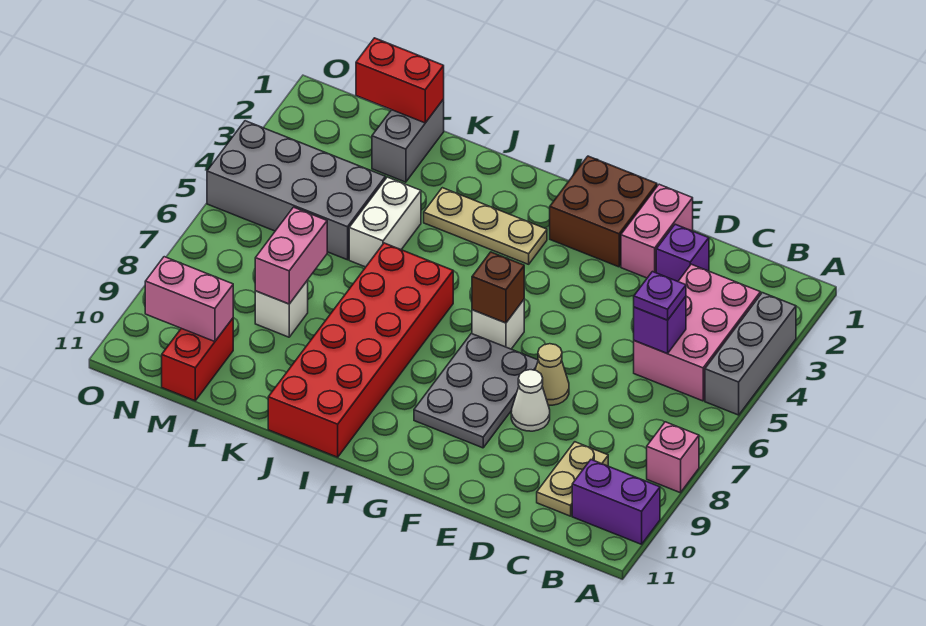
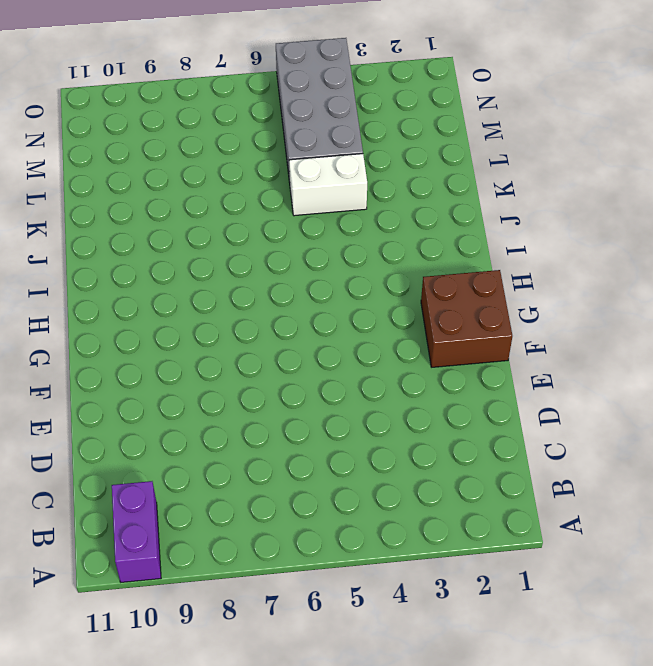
none -> grey 1x3 brick [705,293,796,415]
none -> pink 1x1 brick [647,422,699,493]
none -> pink 2x3 brick [634,264,761,401]

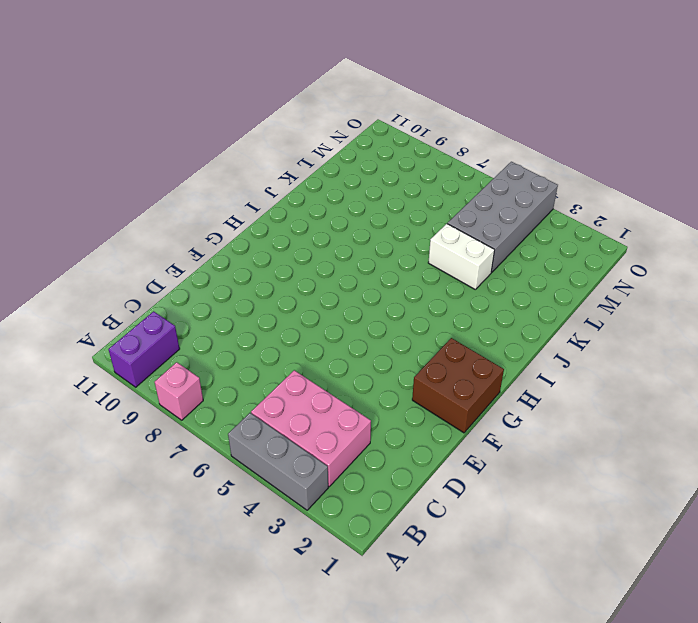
none -> tan 1x2 plate [537,442,608,516]
none -> purple 1x1 brick [656,224,709,281]
none -> pink 1x2 brick [621,184,693,278]

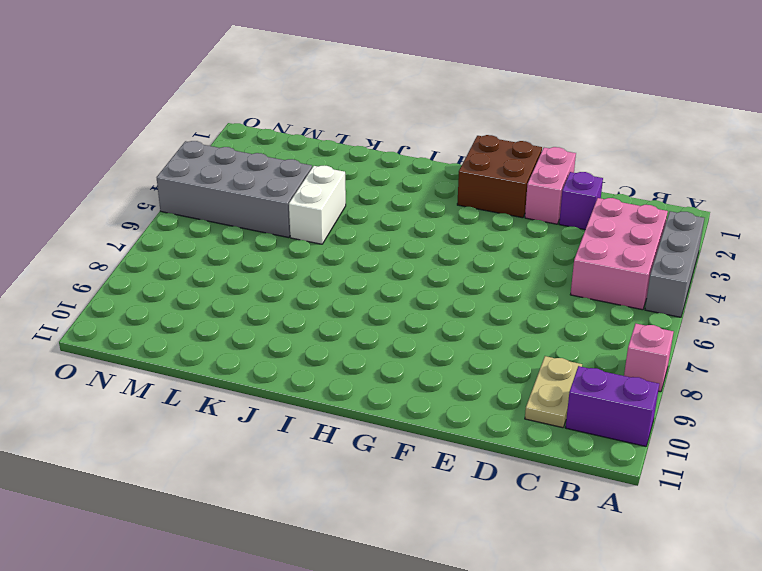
none -> tan 1x1 cone [535,344,569,405]
none -> white 1x1 cone [511,370,550,431]
none -> grey 2x3 plate [414,334,538,448]

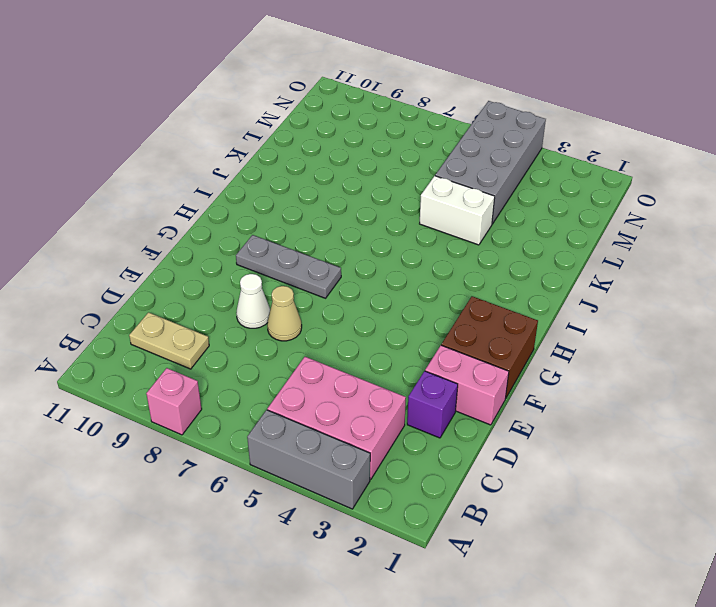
grey 1x3 plate [236,235,341,298] -> grey 2x3 plate [414,334,538,448]
none -> purple 1x2 brick [572,460,660,544]
none -> white 1x1 brick [472,300,524,349]
none -> tan 1x3 plate [424,188,547,264]

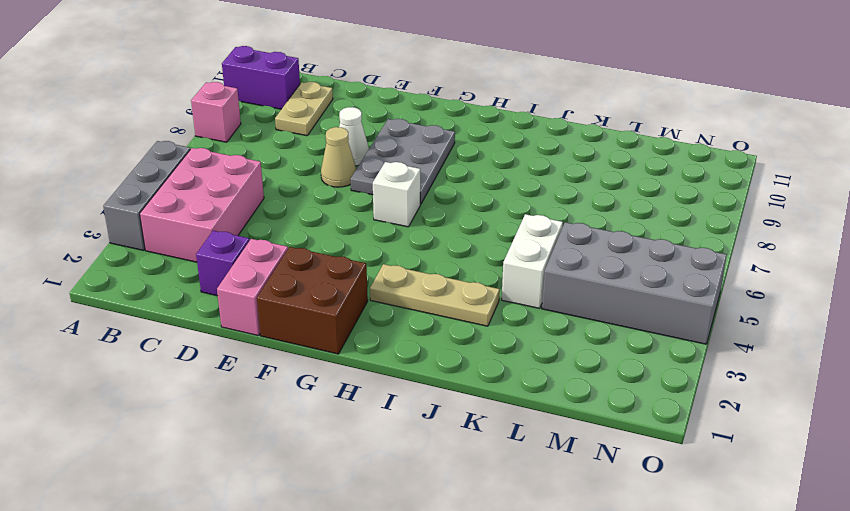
none -> red 2x6 brick [268,243,453,457]
none -> grey 1x2 brick [372,99,444,182]
none -> white 1x1 brick [255,280,308,337]

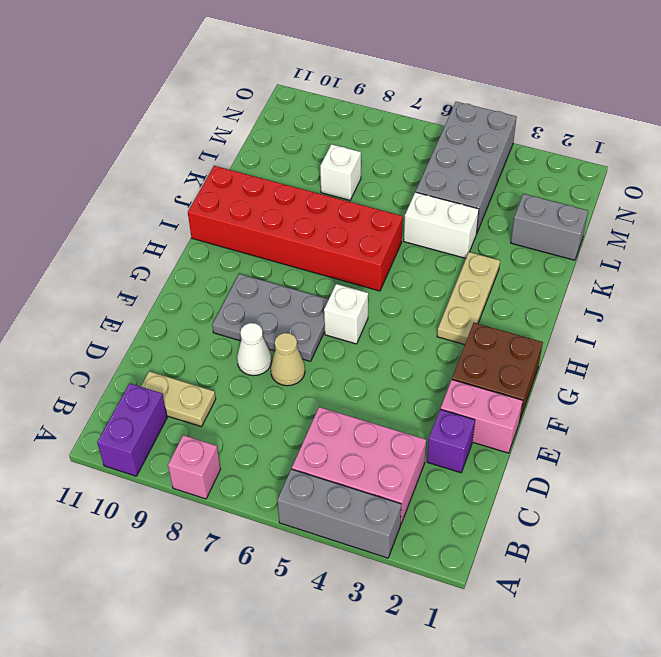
none -> red 1x2 brick [162,318,233,401]
none -> purple 1x1 brick [634,297,686,353]
none -> brown 1x1 brick [472,252,524,323]

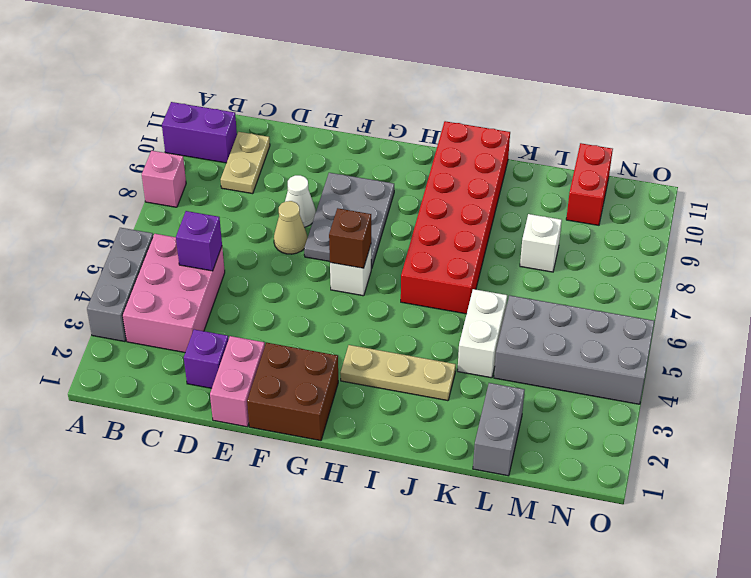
none -> red 1x2 brick [356,38,444,123]
none -> pink 1x2 brick [255,207,327,304]
none -> pink 1x2 brick [145,257,233,342]

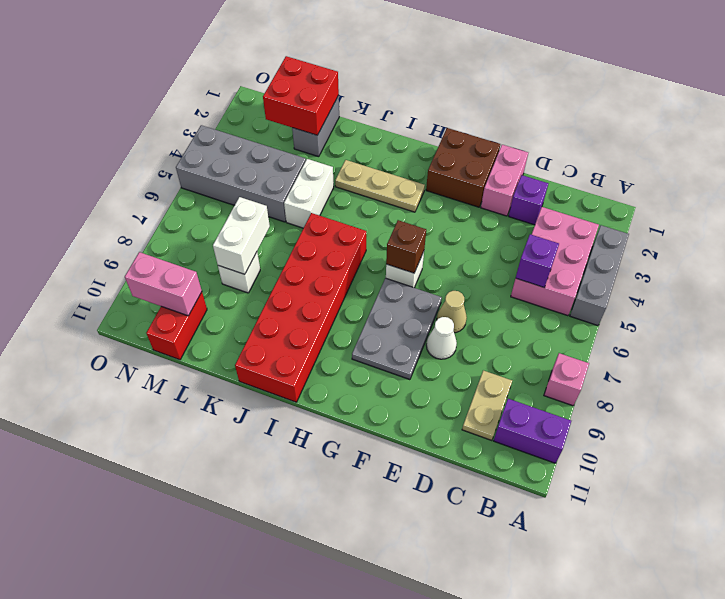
red 2x2 brick [263,56,339,135] -> red 1x2 brick [356,38,444,123]
white 1x2 brick [213,197,270,274] -> pink 1x2 brick [255,207,327,304]
none -> purple 1x1 plate [634,272,686,320]

